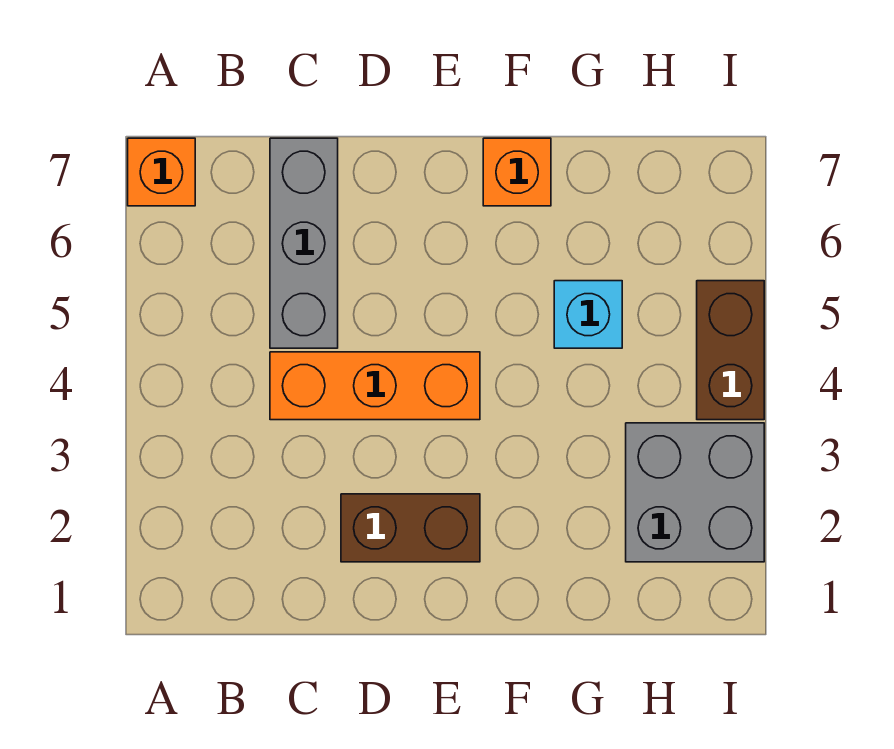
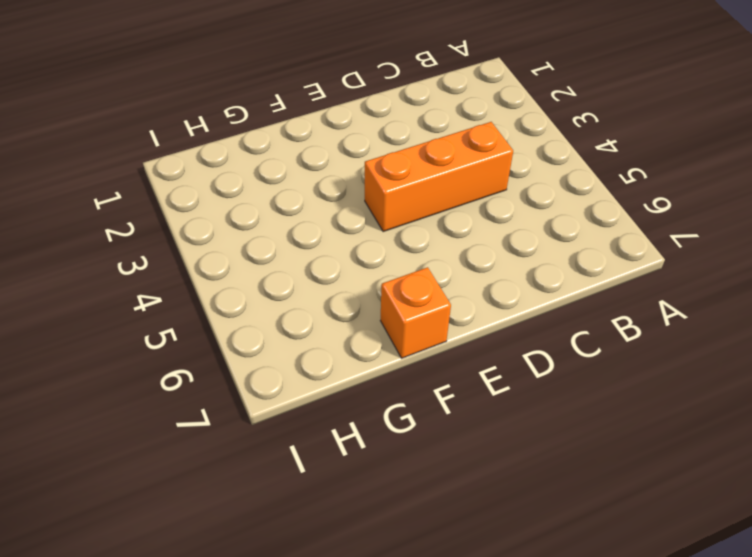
none -> orange 1x1 brick [128,138,195,206]
none -> grey 1x3 brick [270,138,338,348]

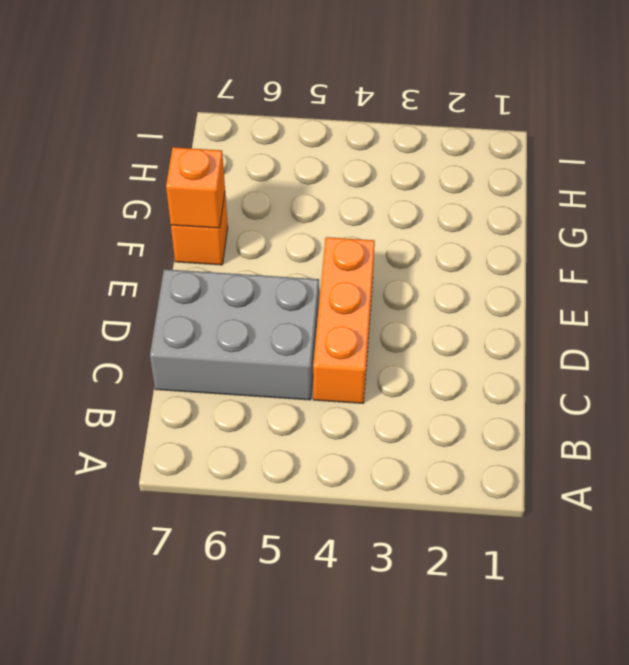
grey 2x3 brick [150,269,319,400] -> grey 1x3 brick [270,138,338,348]
orange 1x1 brick [166,147,225,228] -> orange 1x1 brick moved to [128,138,195,206]
none -> brown 1x2 brick [341,494,480,562]
none -> cyan 1x1 brick [554,281,622,348]

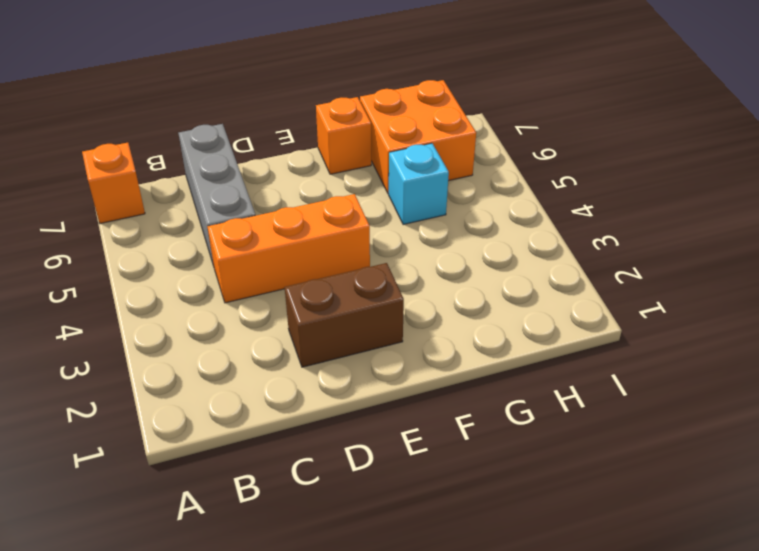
orange 2x2 brick [360,80,476,194] -> none
none -> grey 2x2 brick [626,423,764,562]
none -> brown 1x2 brick [697,281,764,420]

